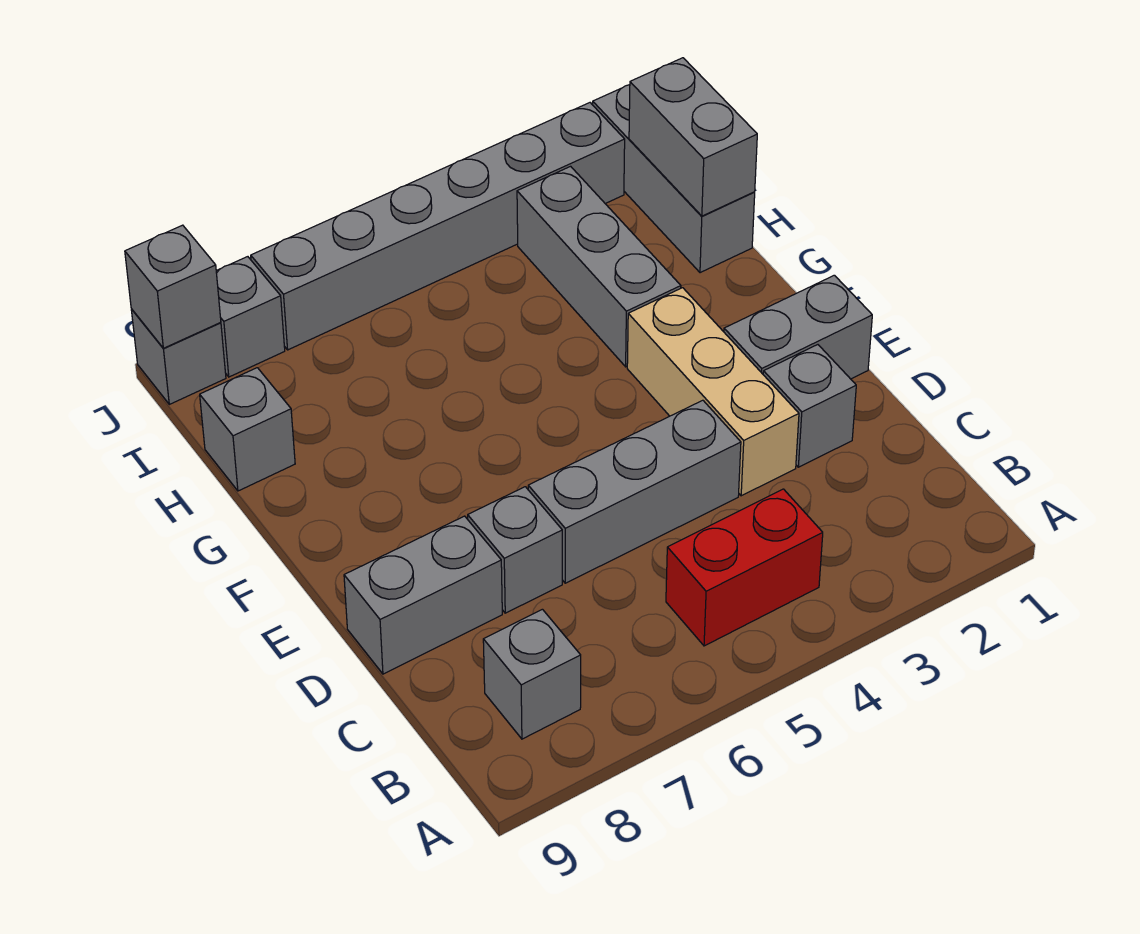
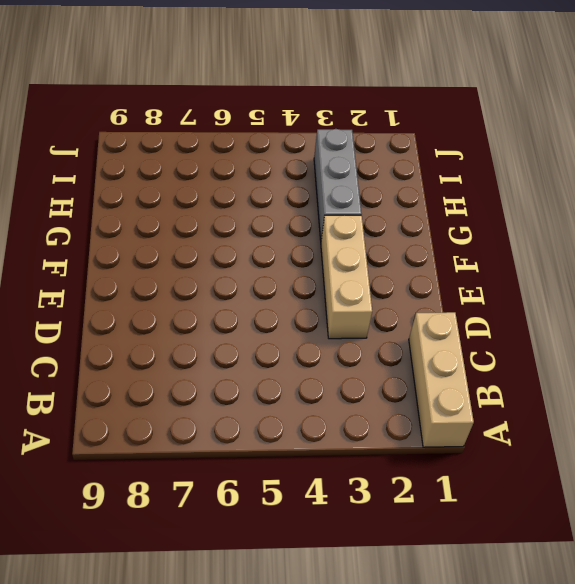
tan 1x3 brick [409,312,474,447] -> none
none -> red 1x2 brick [666,489,823,646]
none -> grey 1x1 brick [483,609,581,739]
none -> grey 1x1 brick [763,345,856,467]

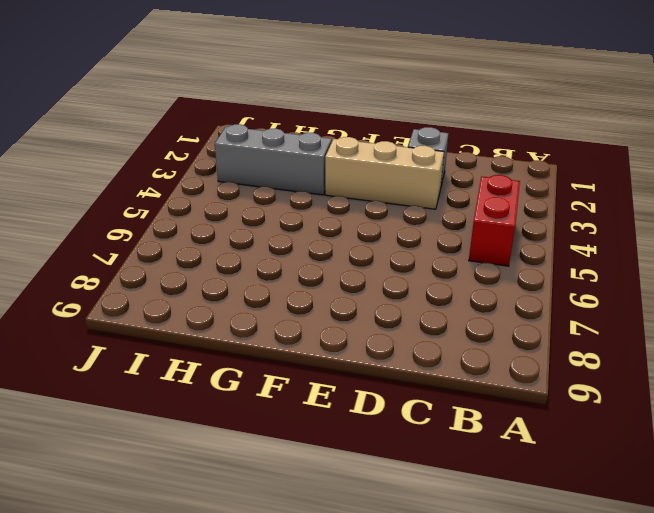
none -> grey 1x1 brick [483,609,581,739]
none -> grey 1x3 brick [528,400,741,583]
none -> grey 1x1 brick [468,487,562,613]

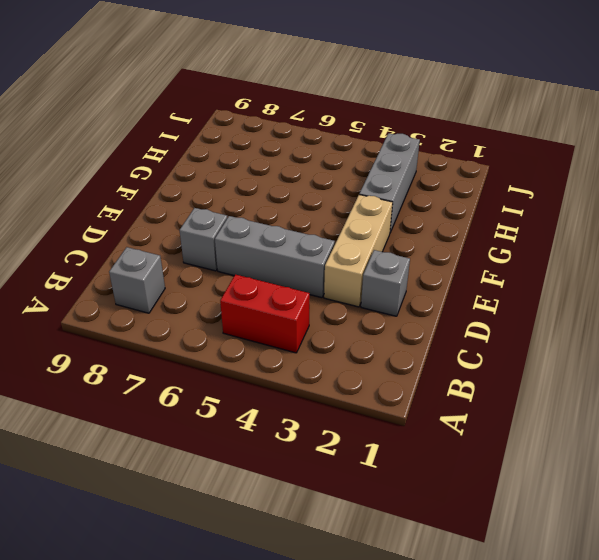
none -> grey 1x2 brick [344,516,502,674]
none -> grey 1x2 brick [724,275,872,379]
none -> grey 1x3 brick [593,85,755,273]

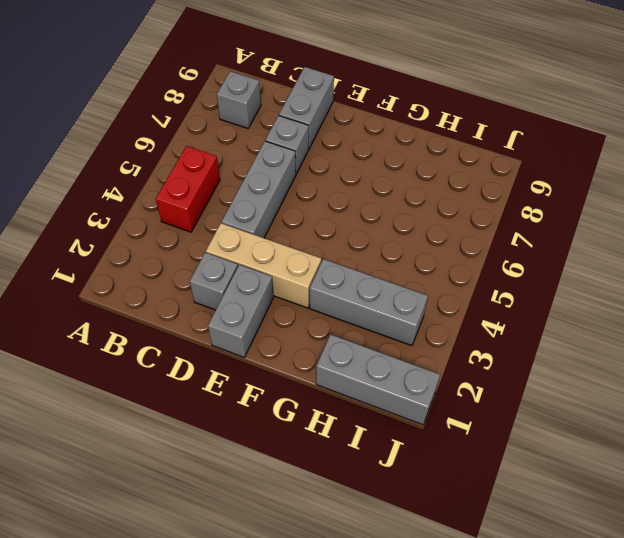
none -> grey 1x1 brick [200,368,295,491]
none -> grey 1x6 brick [251,103,625,350]
none -> grey 1x1 brick [216,257,285,377]

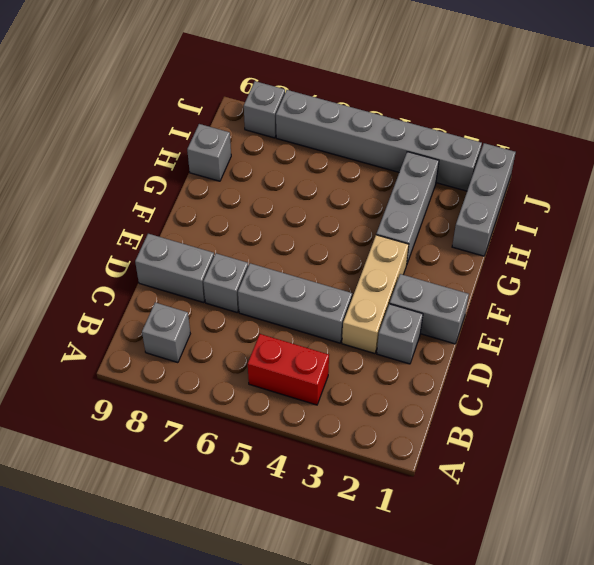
none -> grey 1x1 brick [131,309,226,404]
none -> grey 1x2 brick [629,58,757,216]
none -> grey 1x1 brick [125,225,221,348]

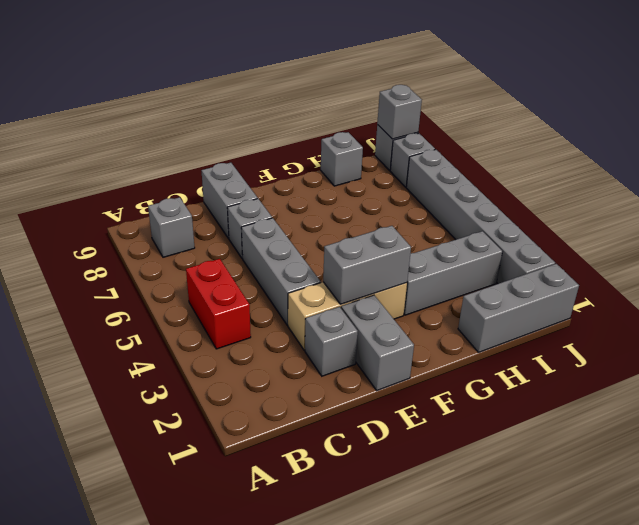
grey 1x2 brick [323,226,411,304] -> grey 1x2 brick moved to [629,58,757,216]

